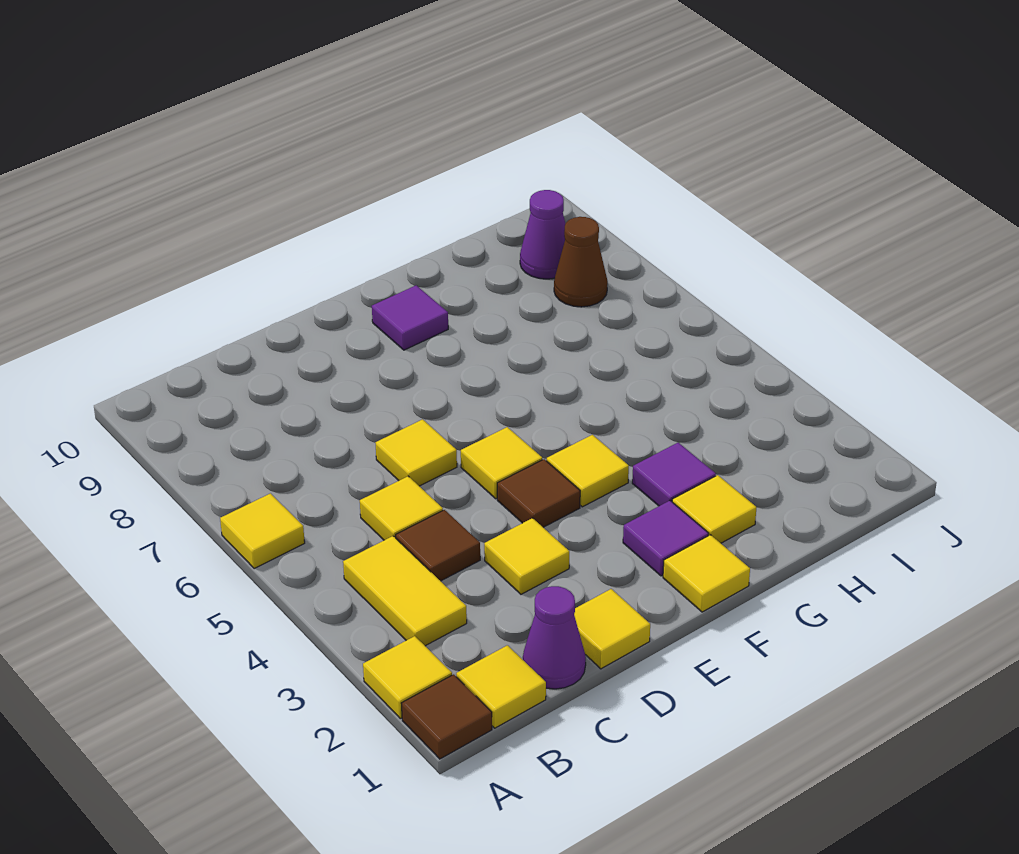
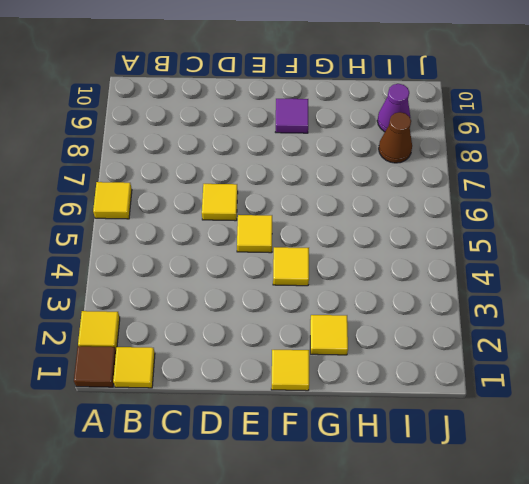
none -> yellow 1x2 tile [343,536,467,646]
none -> purple 1x1 cone [523,586,586,689]
none -> brown 1x1 tile [396,510,480,581]

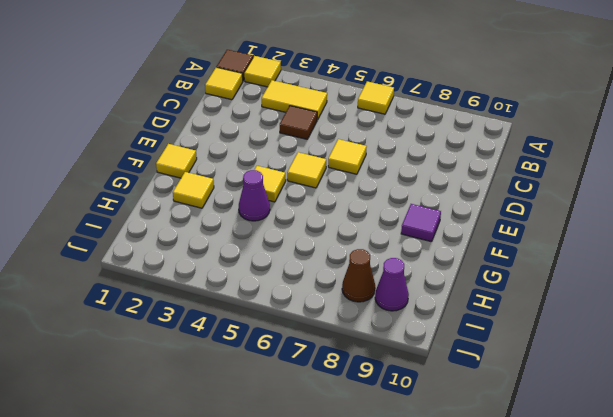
purple 1x1 cone [239,170,270,221] -> purple 1x1 cone moved to [523,586,586,689]
none -> yellow 1x1 tile [360,476,443,540]
none -> yellow 1x1 tile [574,589,650,669]
none -> yellow 1x1 tile [484,518,569,594]

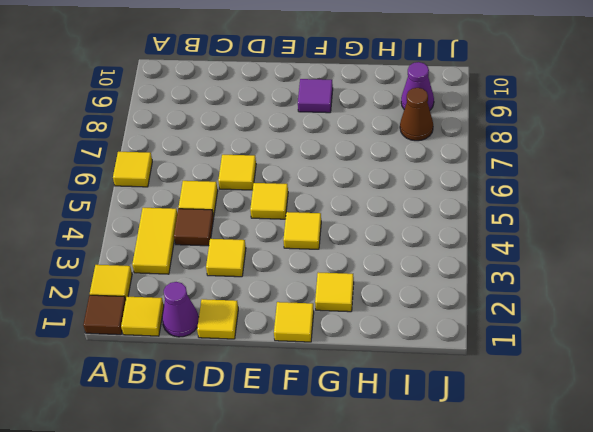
none -> brown 1x1 tile [497,459,580,527]
none -> purple 1x1 tile [623,501,709,576]
none -> purple 1x1 tile [632,443,716,506]

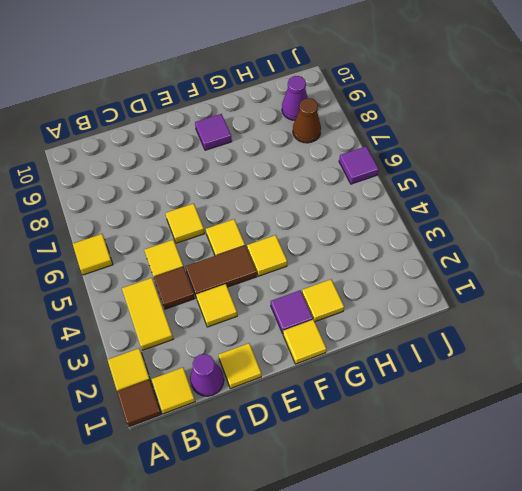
brown 1x2 tile [185,246,257,295] -> brown 1x1 tile [497,459,580,527]
purple 1x1 tile [339,147,379,184] -> purple 1x1 tile moved to [632,443,716,506]

